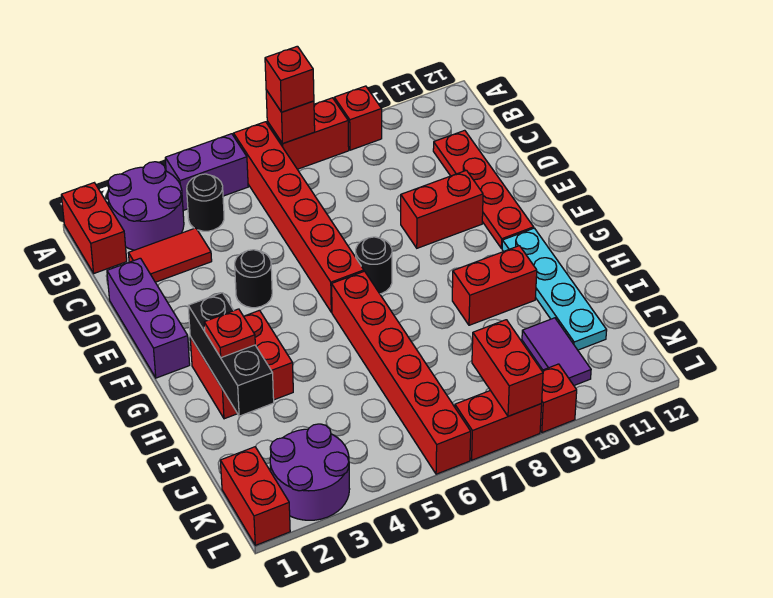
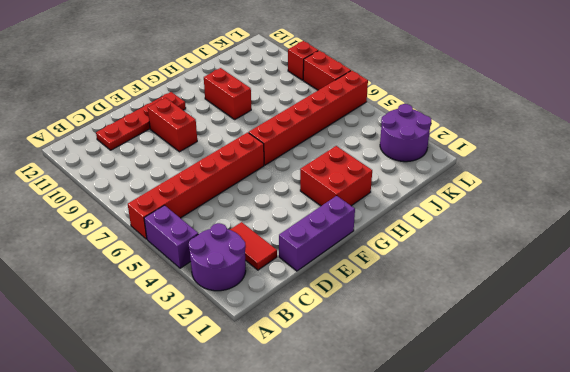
none -> red 1x2 brick [61,183,127,273]
none -> red 1x2 brick [267,98,349,169]
none -> red 1x1 brick [334,86,382,150]

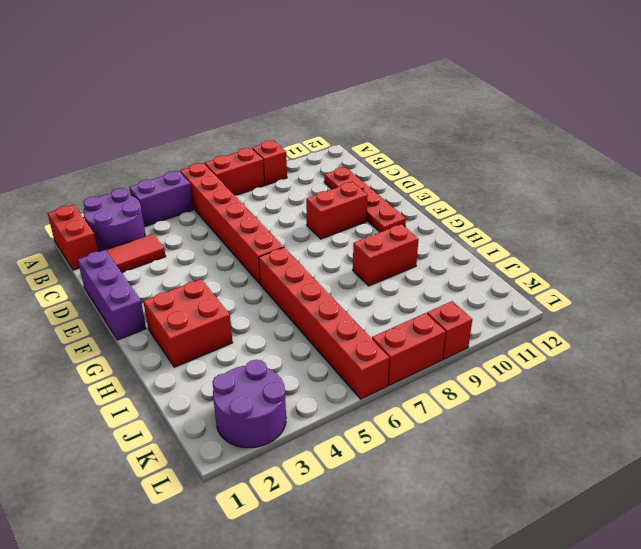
none -> black 1x1 round brick [187,174,224,231]
none -> black 1x1 round brick [235,250,272,308]
none -> black 1x1 round brick [356,237,392,294]

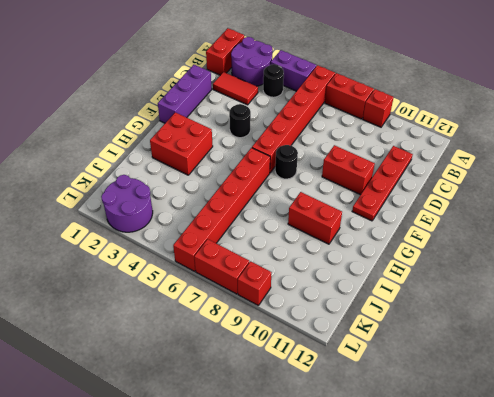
none -> cyan 1x4 plate [502,228,607,350]
none -> purple 1x2 tile [522,318,591,385]
none -> red 1x2 brick [220,447,290,545]

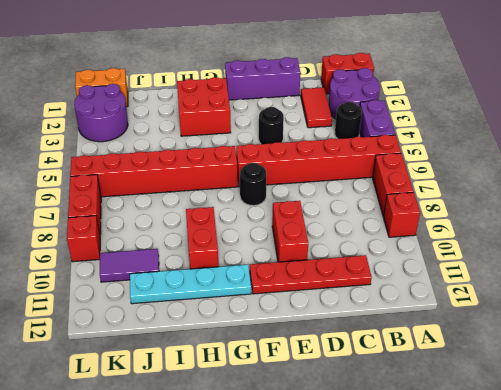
orange 1x2 brick [75,68,128,107] -> red 1x2 brick [220,447,290,545]
none -> red 1x1 brick [266,90,315,144]
none -> black 1x3 brick [188,293,274,416]
none -> red 1x2 brick [472,320,543,416]

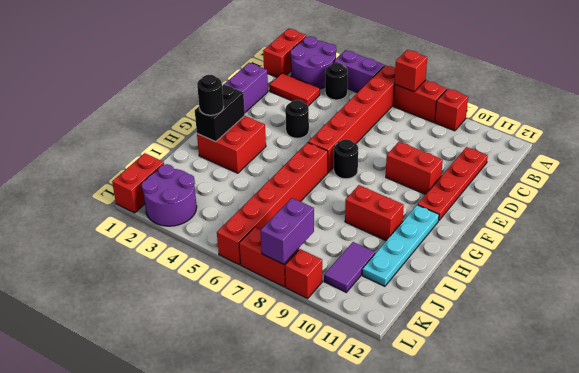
black 1x2 brick [195,84,245,142] -> black 1x3 brick [188,293,274,416]
black 1x1 round brick [197,75,224,115] -> red 1x1 plate [204,309,255,358]
purple 1x2 brick [260,198,314,264] -> red 1x2 brick [472,320,543,416]
none -> red 1x1 brick [265,46,314,112]

